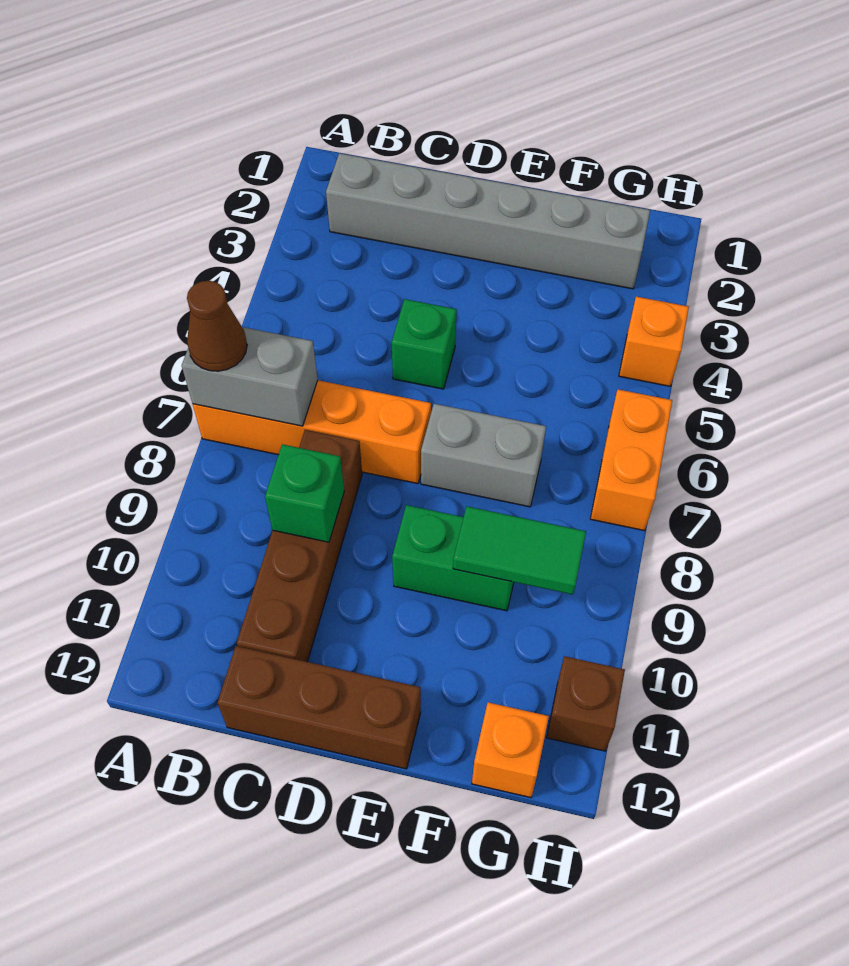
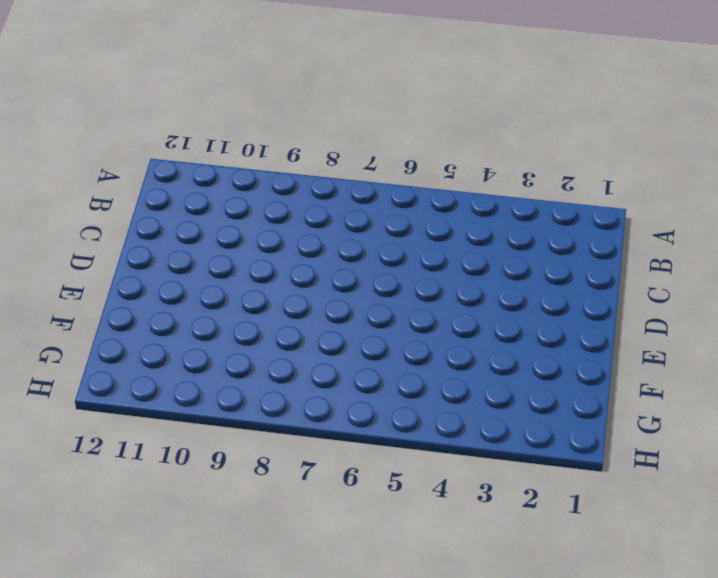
none -> orange 1x4 brick [193,380,431,484]
none -> grey 1x6 brick [326,153,650,289]
none -> brown 1x4 brick [237,430,362,662]

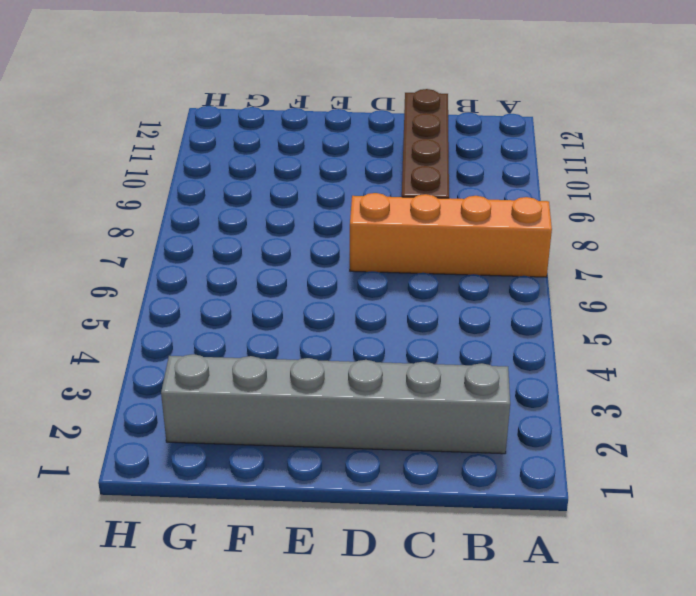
none -> brown 1x3 brick [217,646,421,769]
none -> green 1x1 brick [392,299,457,389]
none -> grey 1x2 brick [421,404,546,507]

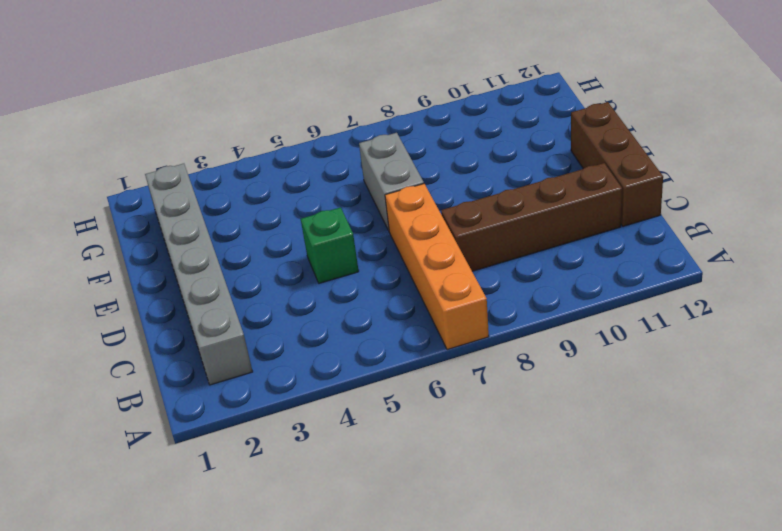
none -> green 1x2 brick [392,505,514,611]
none -> orange 1x1 brick [472,702,549,798]
none -> orange 1x1 brick [619,297,689,386]

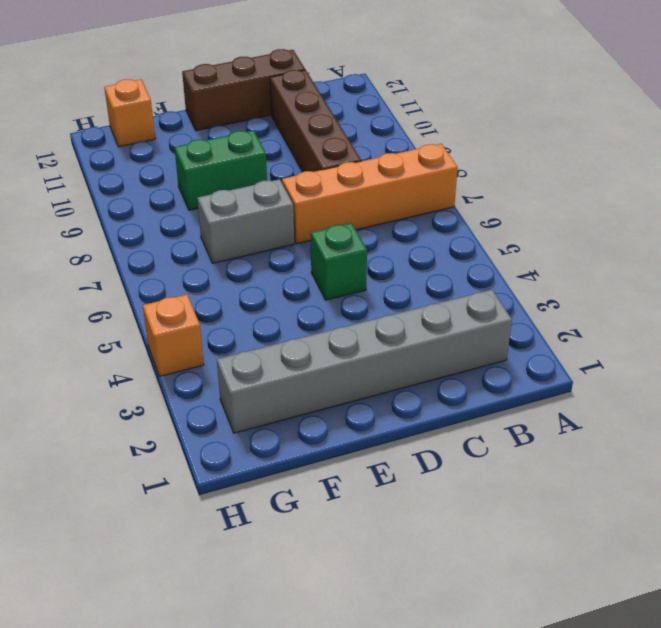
none -> orange 1x2 brick [590,389,672,531]
none -> brown 1x1 brick [547,656,625,751]
none -> grey 1x2 brick [182,327,318,426]

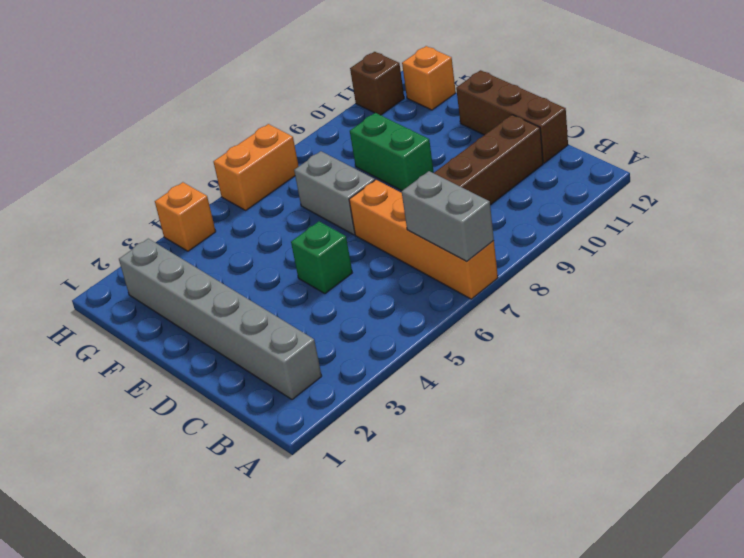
none -> green 1x1 brick [265,444,344,542]
none -> green 1x2 tile [453,506,586,594]
none -> brown 1x1 cone [187,281,247,371]

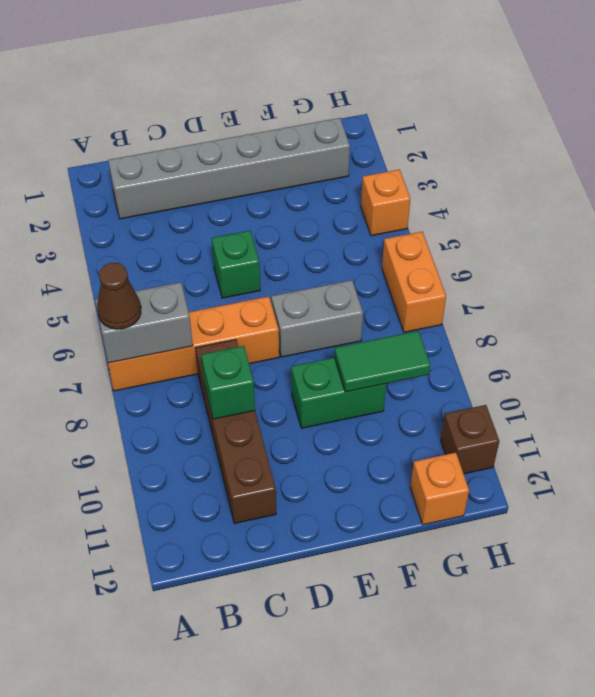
none -> brown 1x3 brick [217,646,421,769]

